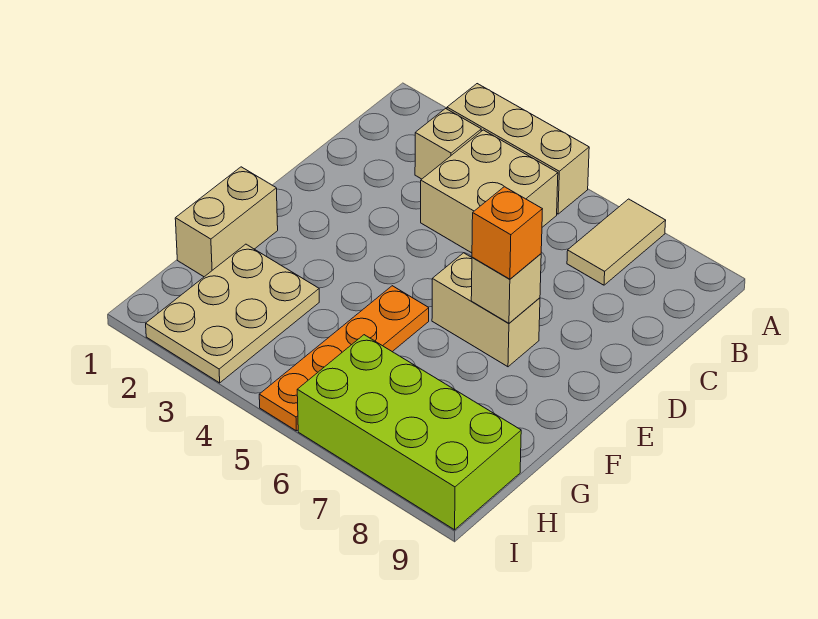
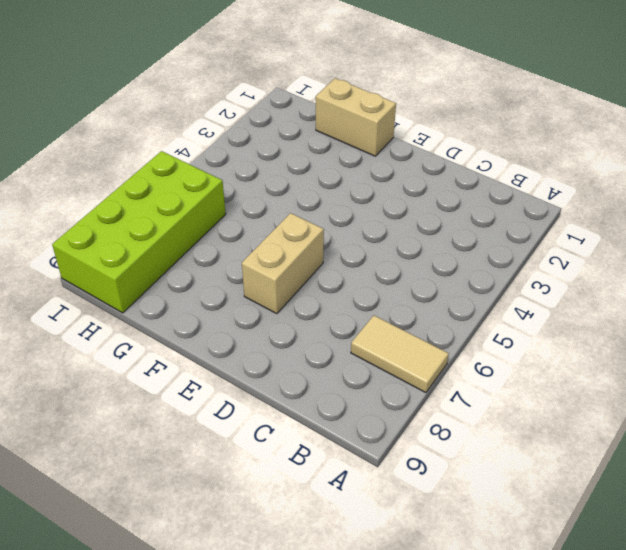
none -> tan 1x3 brick [447,84,589,214]
none -> tan 1x1 brick [415,109,481,179]

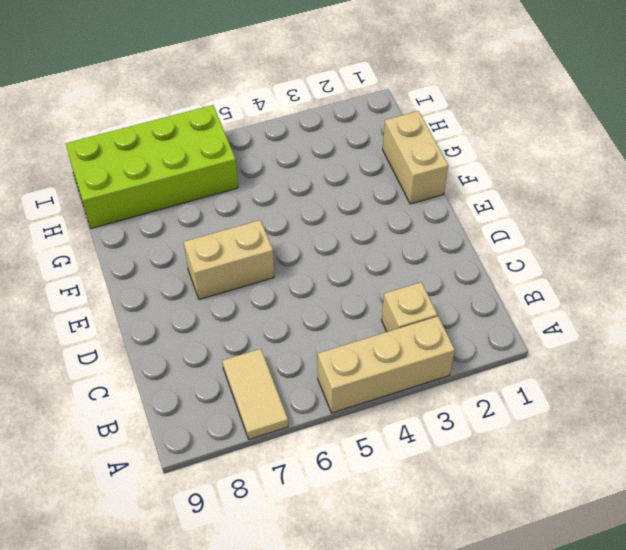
none -> tan 2x2 brick [421,130,558,253]
none -> orange 1x4 plate [259,286,429,431]

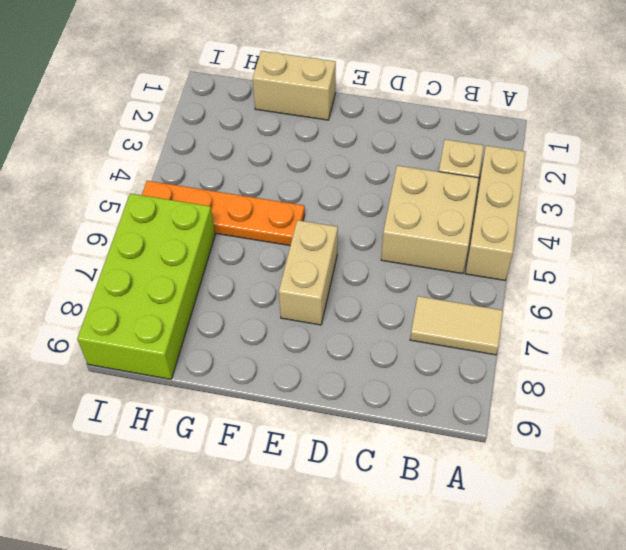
none -> tan 2x3 plate [146,244,319,383]
none -> tan 1x1 brick [471,254,541,323]

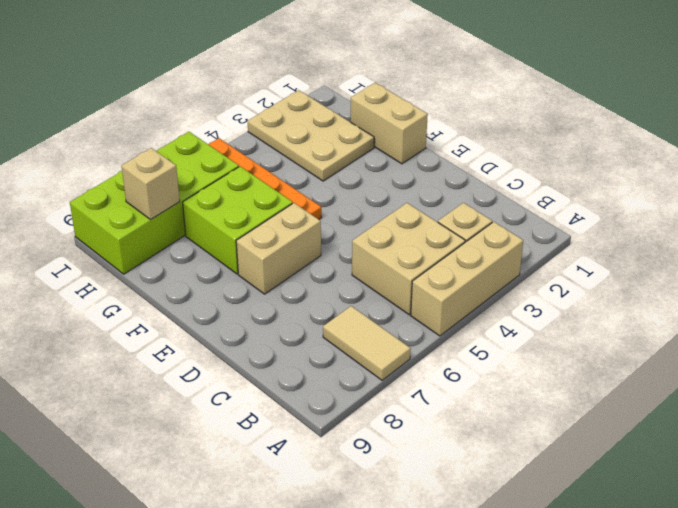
lime 2x2 brick [183,166,293,274] -> none
tan 1x1 brick [121,148,180,220] -> tan 1x1 brick moved to [471,254,541,323]
none -> orange 1x1 brick [472,187,542,279]

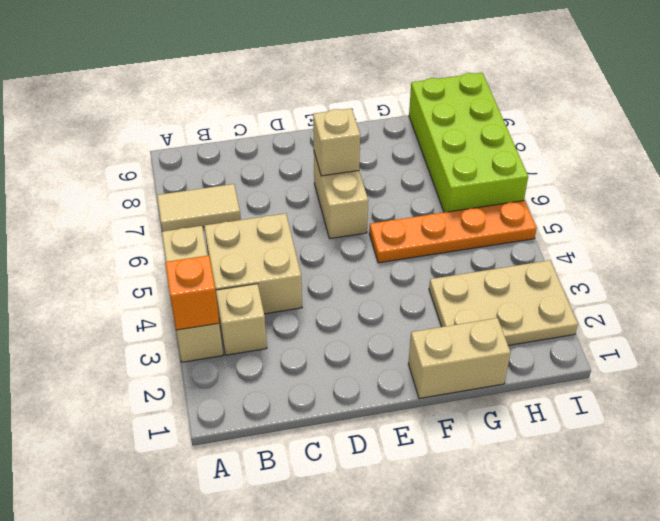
orange 1x1 brick [165,255,219,330] -> orange 1x1 brick moved to [472,187,542,279]

